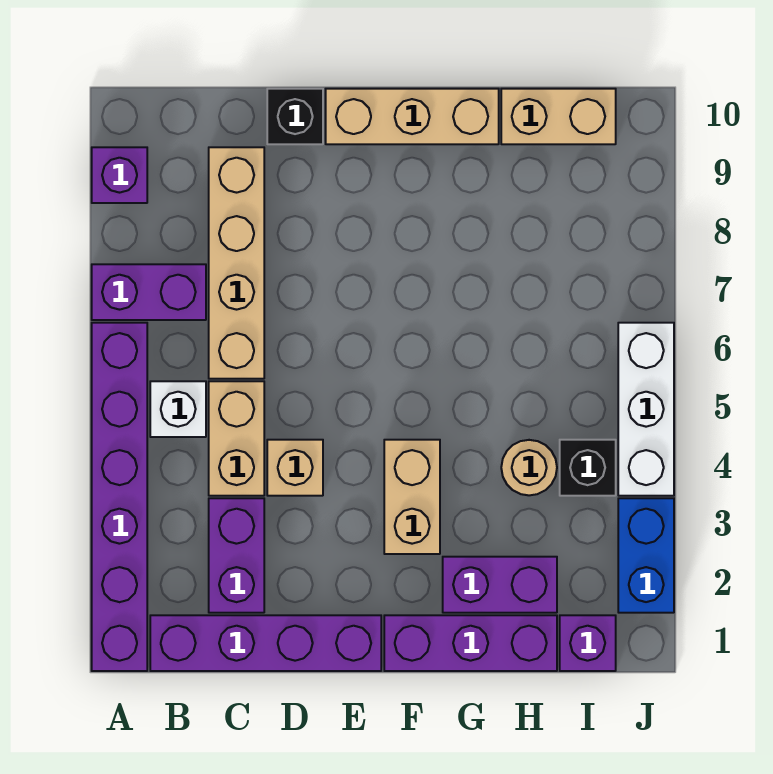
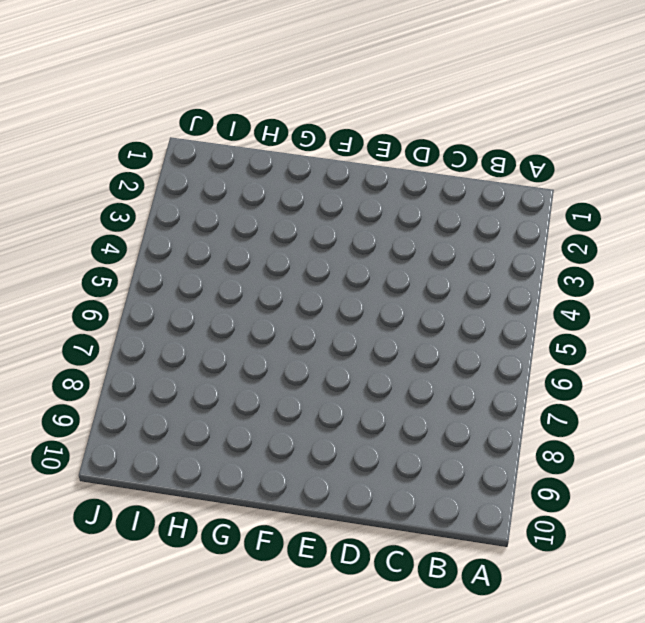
none -> purple 1x6 brick [92,323,147,671]
none -> purple 1x2 brick [92,264,206,320]
none -> purple 1x1 brick [92,147,147,203]

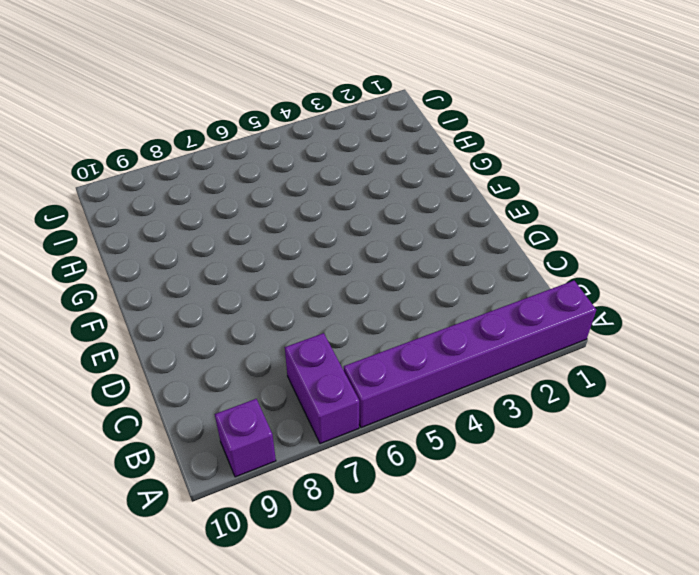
none -> purple 1x4 brick [150,615,381,671]
none -> white 1x1 brick [150,381,206,437]
none -> purple 1x2 brick [209,498,264,613]

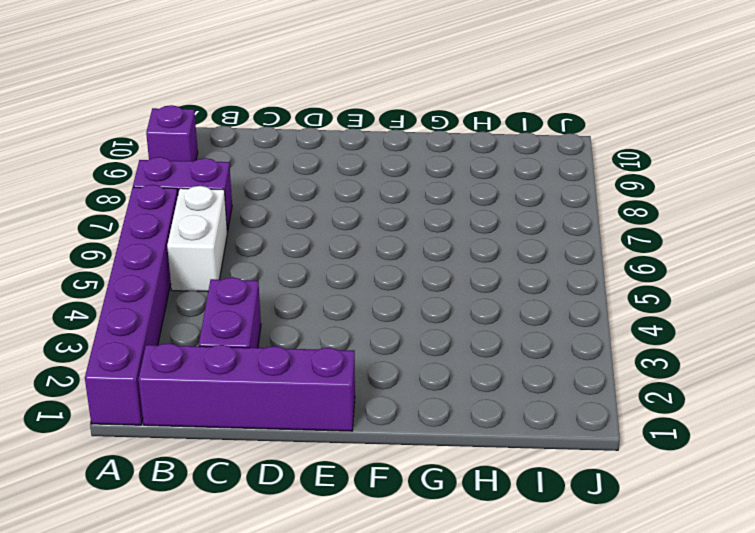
white 1x2 brick [167,186,227,292] -> white 1x1 brick [150,381,206,437]
none -> tan 1x2 brick [209,381,264,496]
none -> tan 1x4 brick [209,147,264,379]
none -> tan 1x1 brick [267,440,323,496]

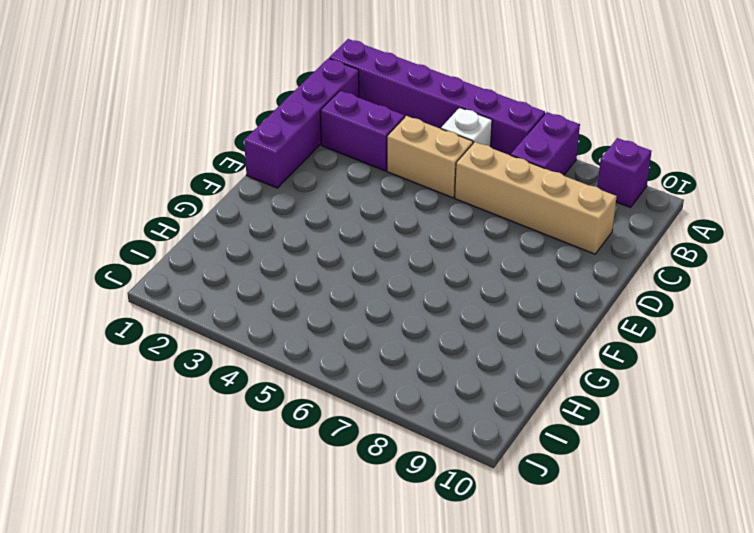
none -> tan 1x1 brick [267,440,323,496]
none -> black 1x1 brick [267,89,323,144]
none -> tan 1x3 brick [326,89,499,144]

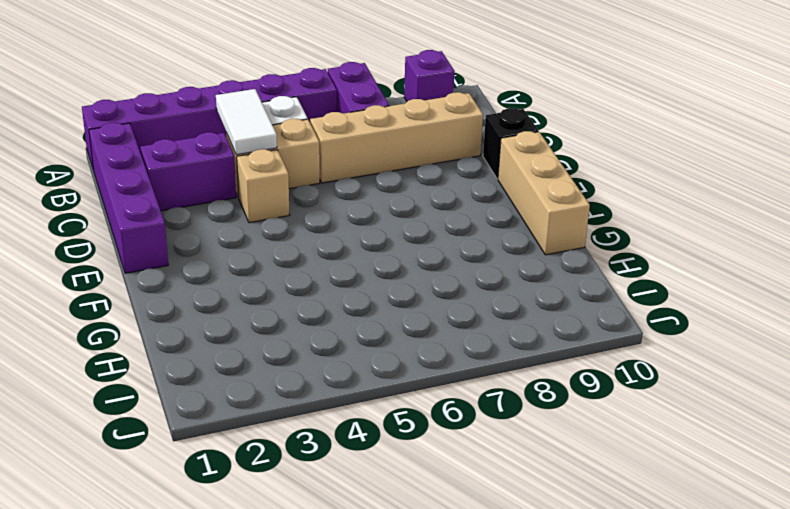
white 1x2 tile [216,89,277,155] -> none
none -> purple 1x3 brick [384,615,557,671]
none -> tan 1x2 brick [384,440,440,554]
none -> purple 1x2 brick [443,557,557,613]

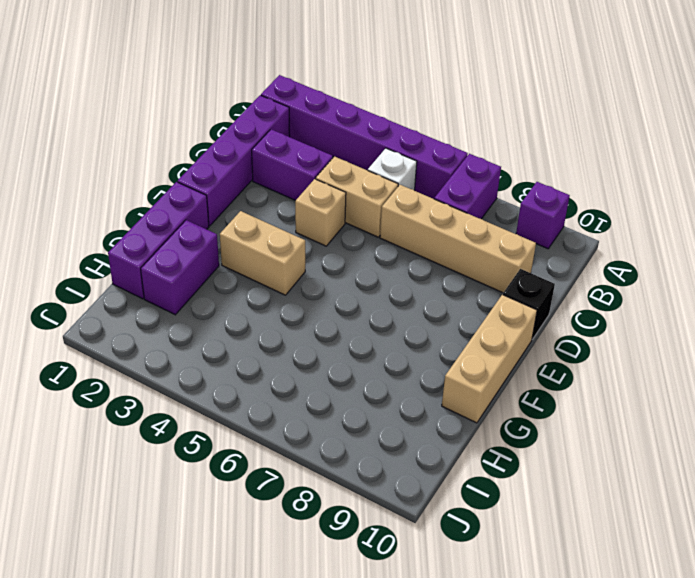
none -> tan 1x1 round brick [501,440,557,495]
none -> tan 1x2 brick [501,89,616,144]
none -> purple 1x1 brick [560,615,616,671]

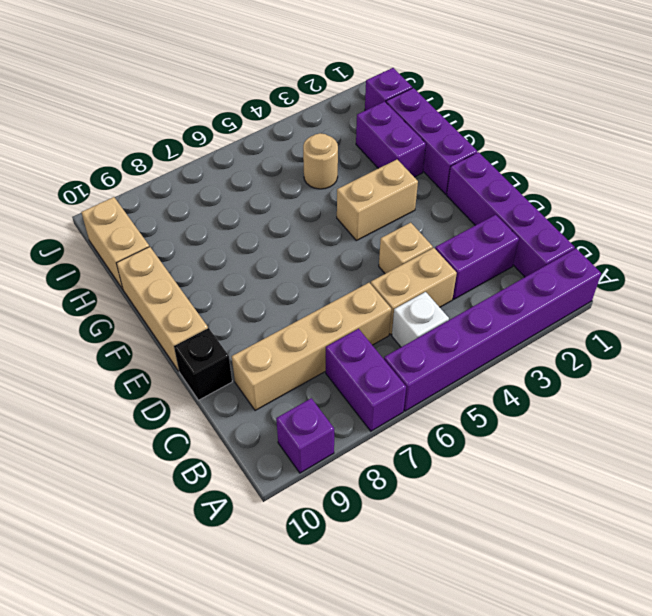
none -> black 1x1 brick [560,440,616,496]
none -> blue 1x2 brick [618,498,674,613]
none -> white 1x3 brick [618,323,674,496]

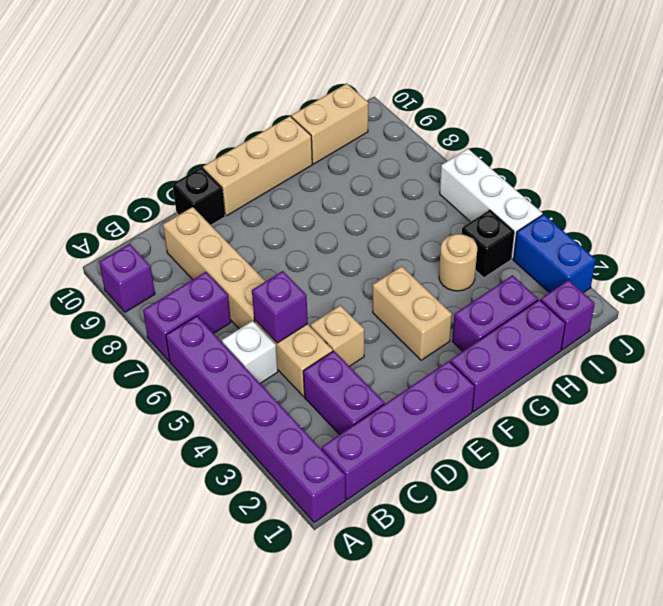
purple 1x1 brick [252,271,308,343] -> none

